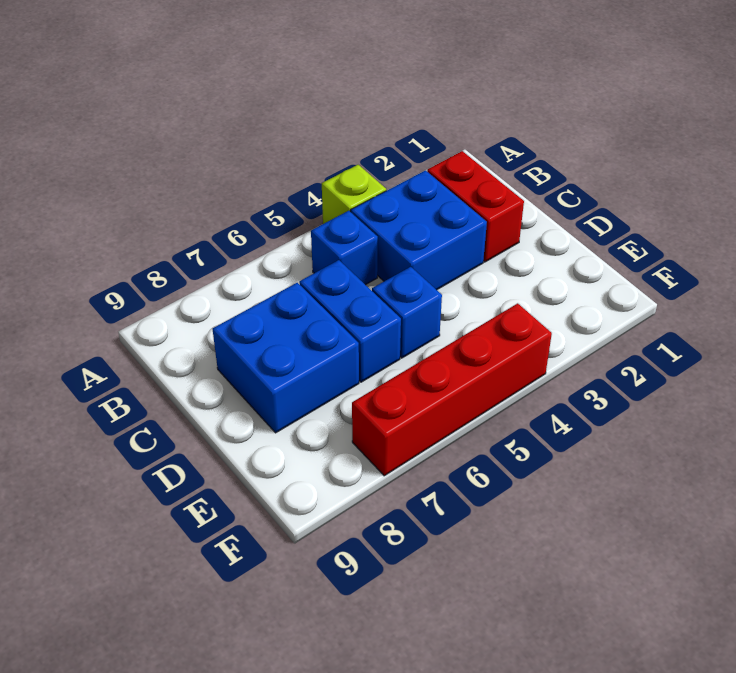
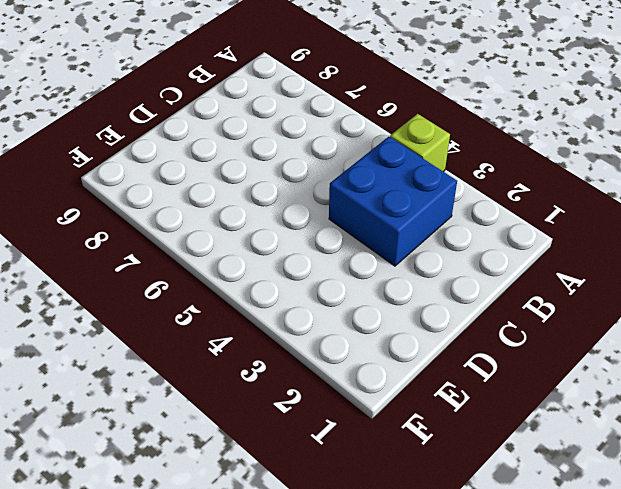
none -> red 1x2 brick [427,151,524,262]
none -> blue 1x1 brick [311,211,378,285]

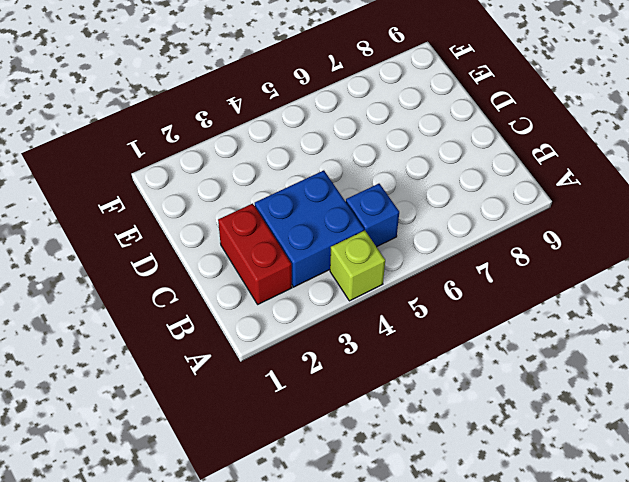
none -> blue 1x2 brick [299,260,401,382]
none -> blue 2x2 brick [213,283,359,433]

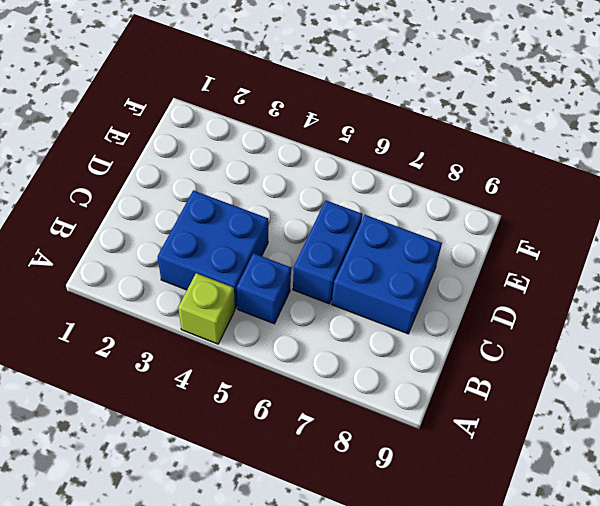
none -> red 1x2 brick [427,151,524,262]
none -> blue 1x1 brick [372,267,442,358]

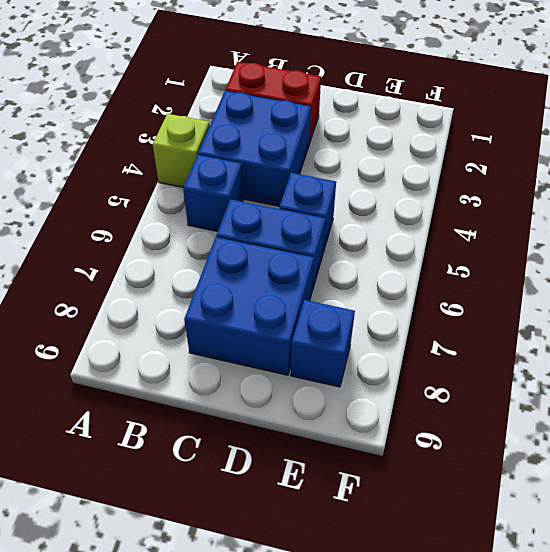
blue 1x1 brick [291,300,355,387] -> none
none -> red 1x4 brick [352,303,552,476]

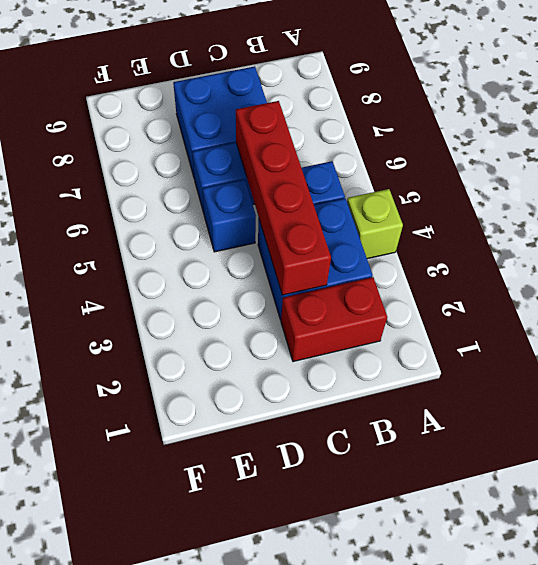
red 1x4 brick [236,101,331,295] -> red 1x4 brick moved to [352,303,552,476]

